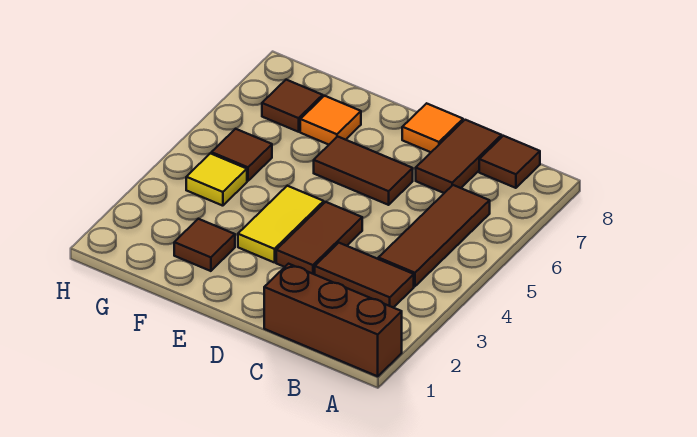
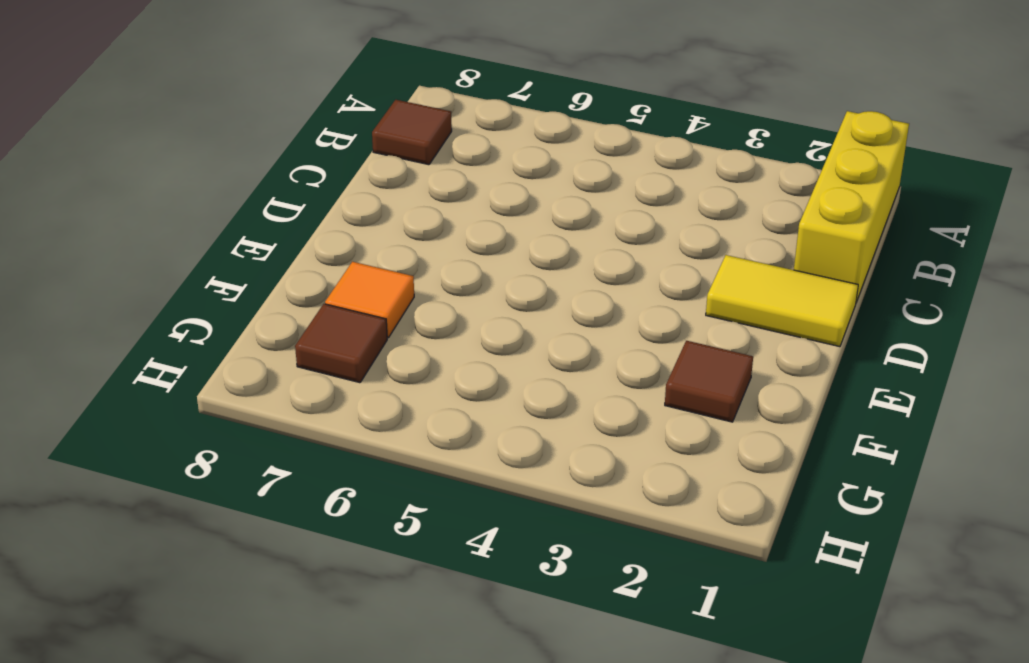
yellow 1x3 brick [794,111,909,302] -> brown 1x3 brick [264,264,402,376]
yellow 1x2 tile [706,255,858,347] -> yellow 1x2 tile moved to [238,186,324,263]
none -> brown 1x2 tile [315,243,414,308]
none -> brown 1x3 tile [378,185,490,286]
none -> brown 1x2 tile [416,120,502,193]

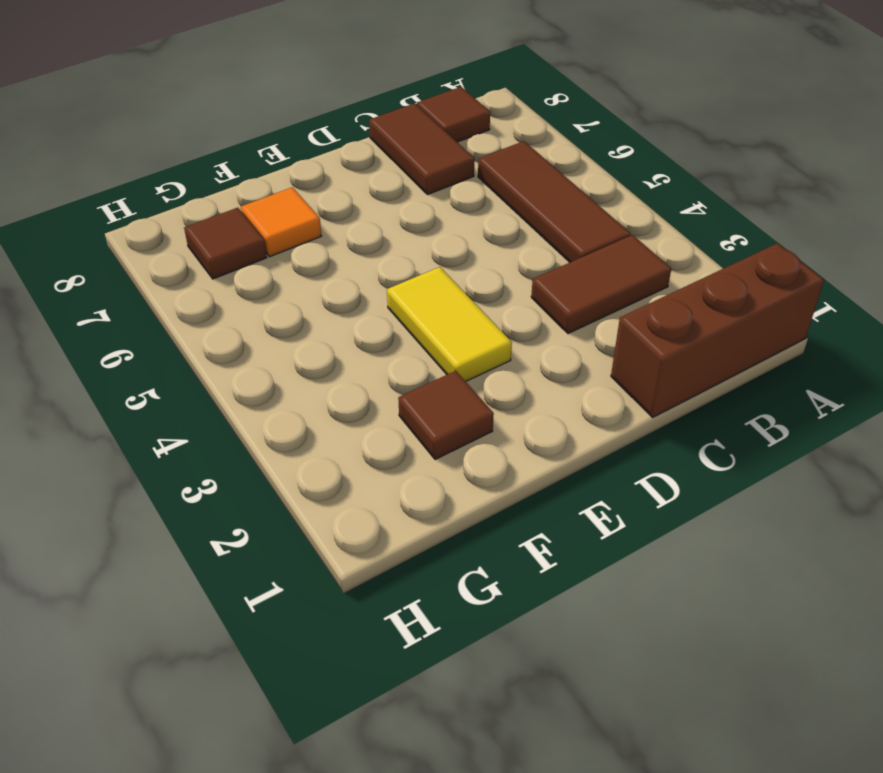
none -> brown 1x2 tile [276,202,362,274]
none -> brown 1x2 tile [314,136,413,205]
none -> orange 1x1 tile [402,103,463,152]

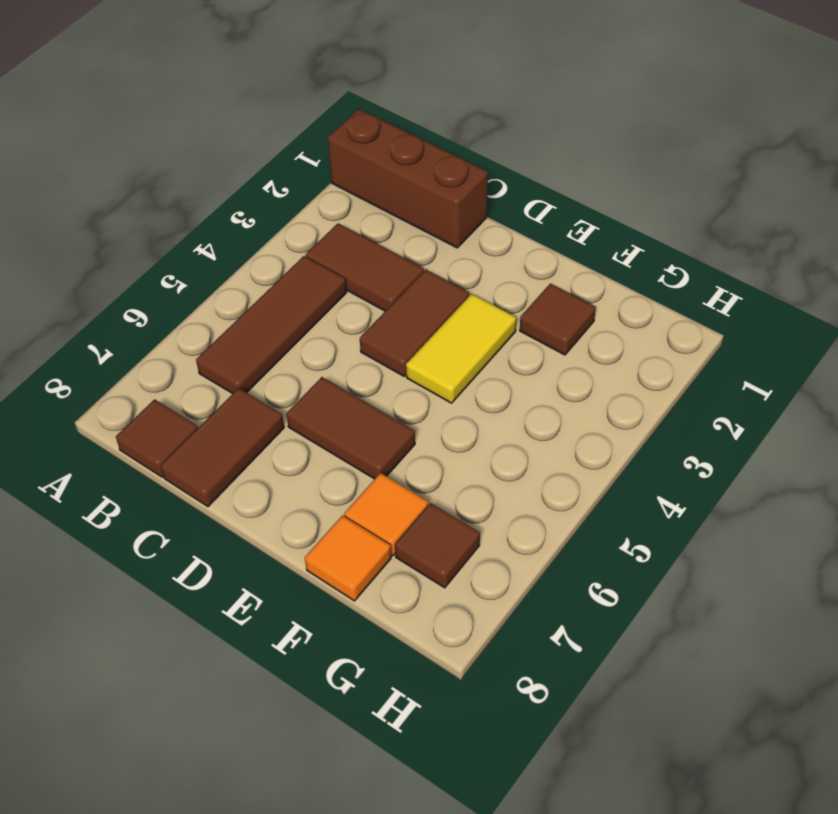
orange 1x1 tile [305,515,391,601] -> orange 1x1 tile moved to [402,103,463,152]
none -> yellow 1x1 tile [186,153,247,206]
none -> brown 1x1 tile [212,129,272,181]

